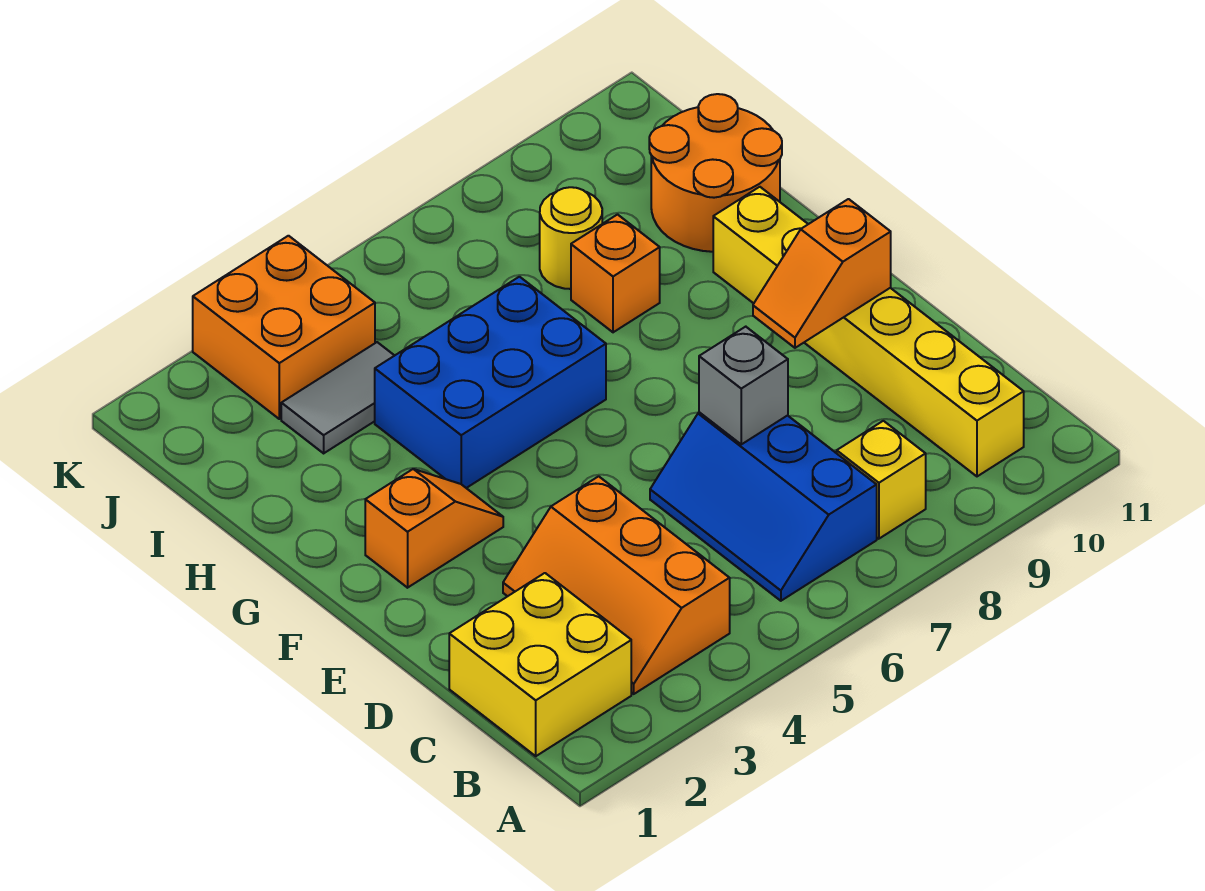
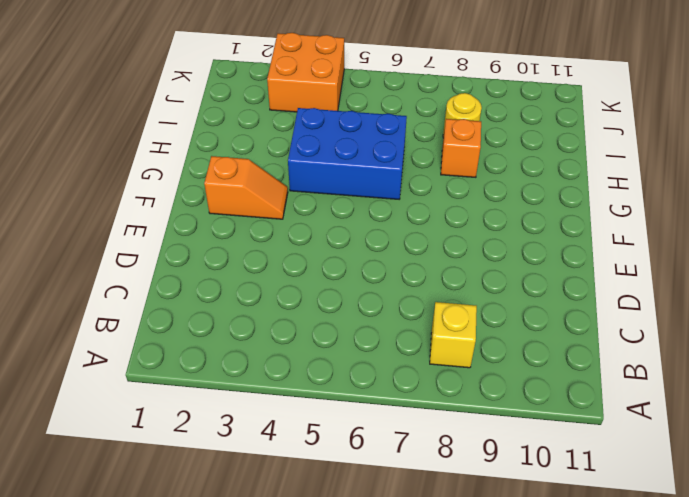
none -> yellow 2x2 brick [449,573,631,756]
none -> orange 2x3 slope [503,476,730,694]
none -> blue 2x3 slope [650,412,877,601]

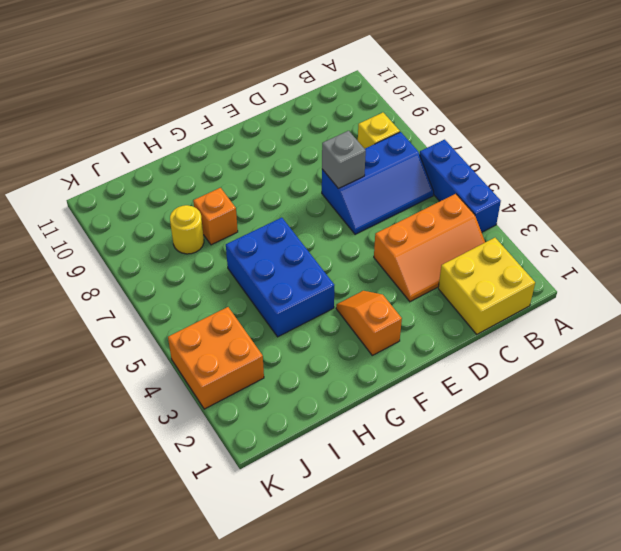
blue 1x3 brick [420,140,501,232] -> none
none -> yellow 1x6 brick [713,187,1024,476]
none -> orange 2x2 round brick [649,94,782,252]
none -> grey 1x2 tile [281,342,394,453]

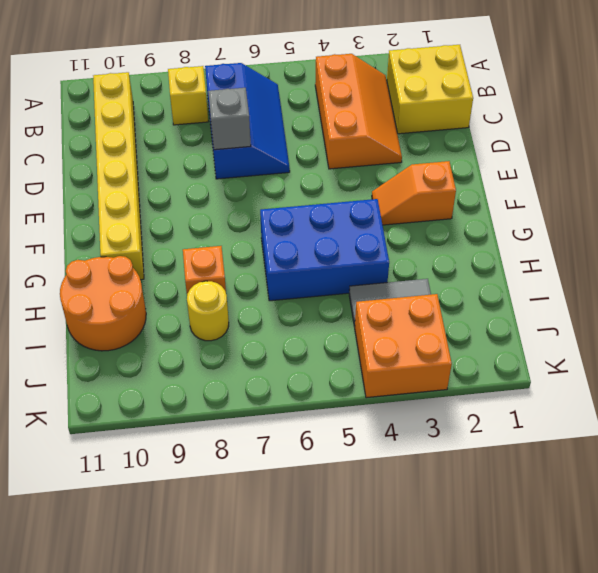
none -> orange 1x2 slope [753,199,891,348]

